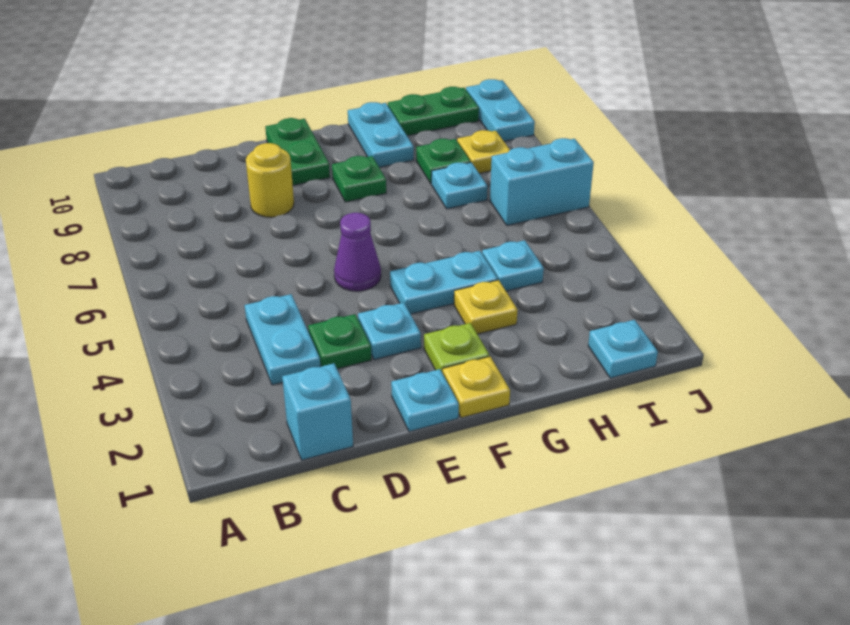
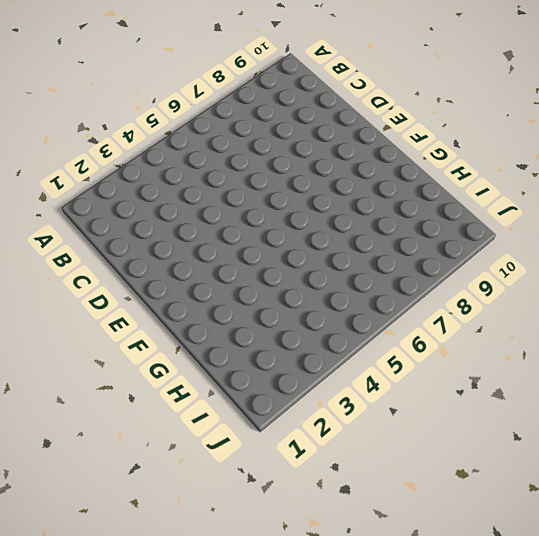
none -> cyan 1x1 brick [282,363,353,460]
none -> cyan 1x2 plate [245,294,321,385]
none -> green 1x1 plate [308,314,371,369]

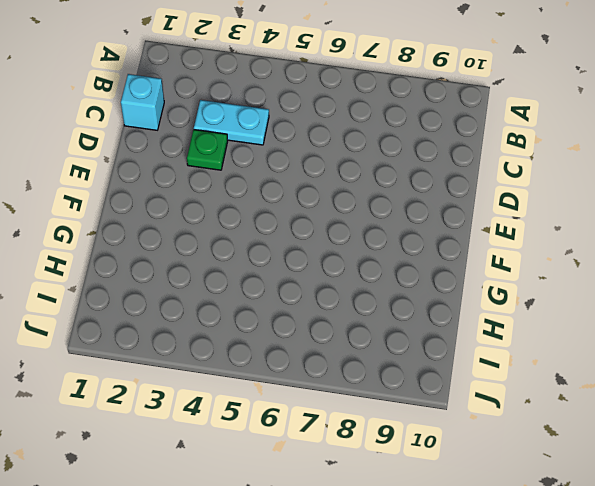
none -> yellow 1x1 round brick [246,143,294,217]
none -> cyan 1x1 plate [391,369,459,432]
none -> cyan 1x1 plate [358,303,421,360]

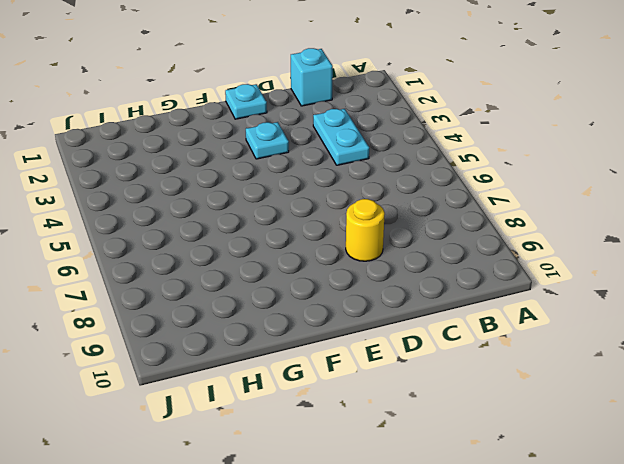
none -> green 1x1 plate [308,314,371,369]
none -> purple 1x1 cone [334,213,381,291]
none -> green 1x2 plate [265,118,330,185]

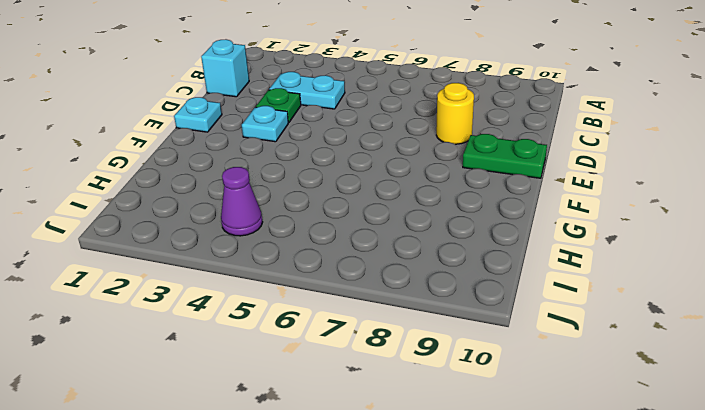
purple 1x1 cone [221,167,263,236] -> purple 1x1 cone moved to [334,213,381,291]
none -> yellow 1x1 plate [443,356,510,418]
none -> lime 1x1 plate [424,323,489,373]
none -> cyan 1x2 plate [390,251,498,314]

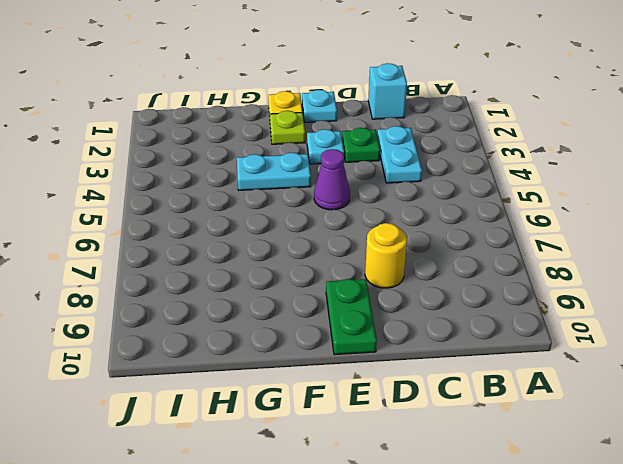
none -> green 1x1 plate [332,156,386,202]
none -> yellow 1x1 plate [454,280,518,334]
none -> cyan 1x2 plate [348,102,414,167]

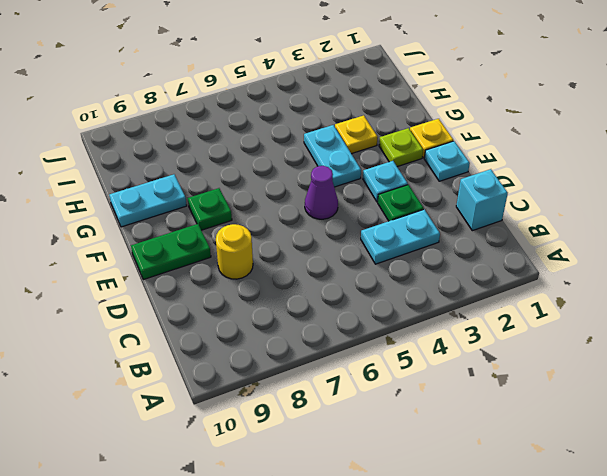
none -> cyan 1x1 plate [482,240,544,291]
none -> cyan 1x1 plate [431,162,488,209]
none -> green 1x1 plate [416,139,471,183]

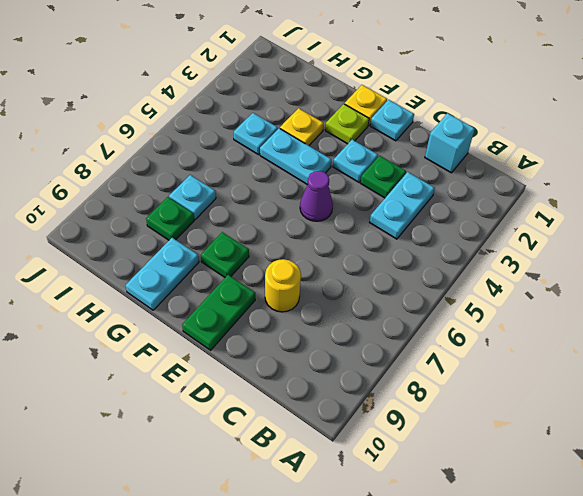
none -> green 1x2 plate [388,87,479,136]
none -> cyan 1x1 plate [588,320,658,378]
none -> cyan 1x2 brick [490,138,594,226]

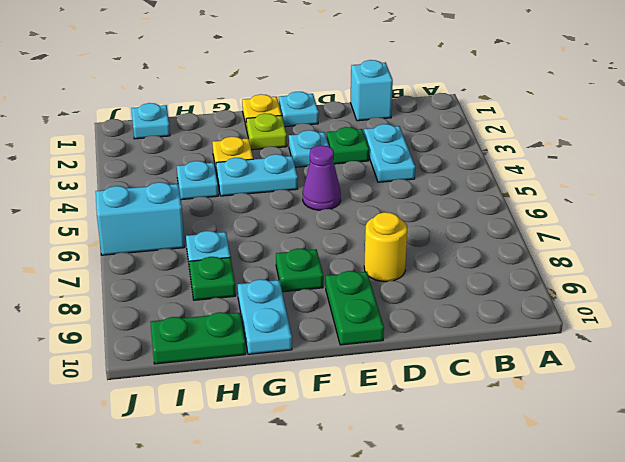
none -> yellow 1x1 plate [457,130,510,173]
none -> cyan 1x2 plate [466,79,535,141]

